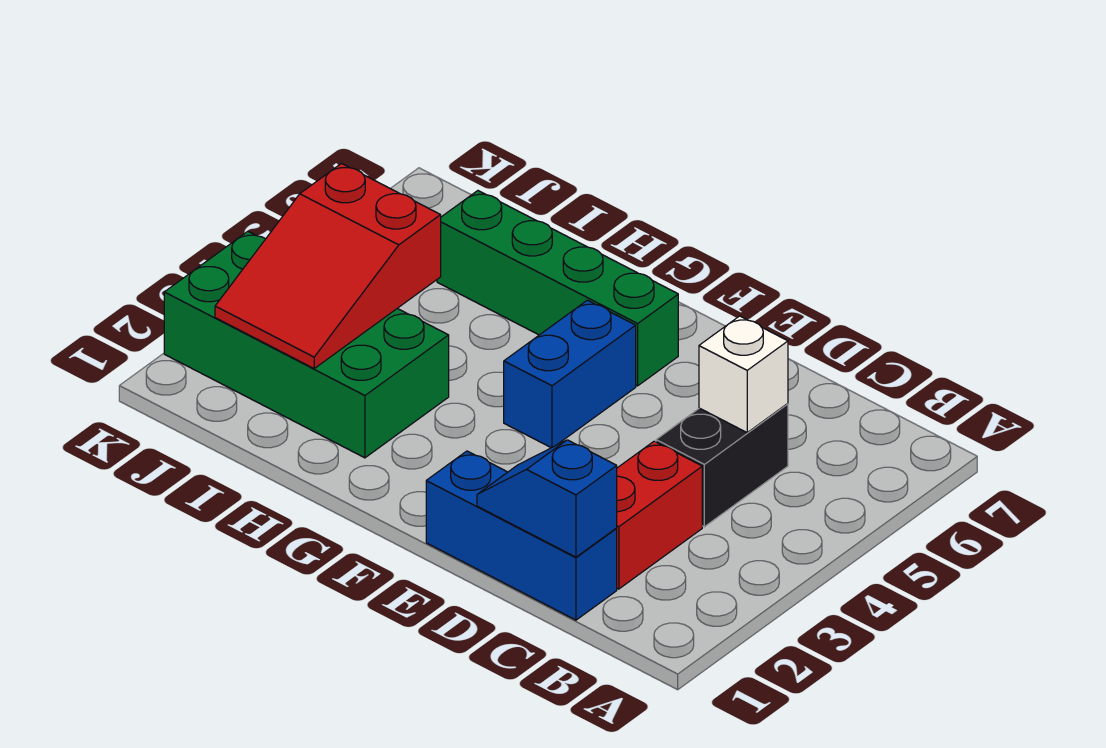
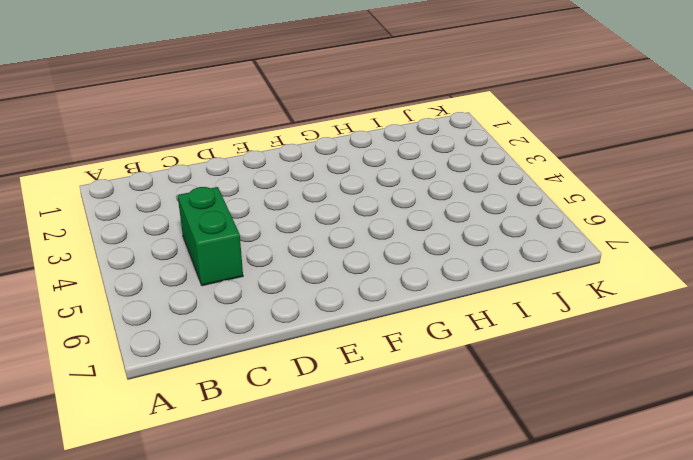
green 1x2 brick [178,187,243,286] -> black 1x2 brick [656,404,788,527]
none -> blue 1x3 brick [426,451,617,620]
none -> red 1x2 brick [616,441,702,589]

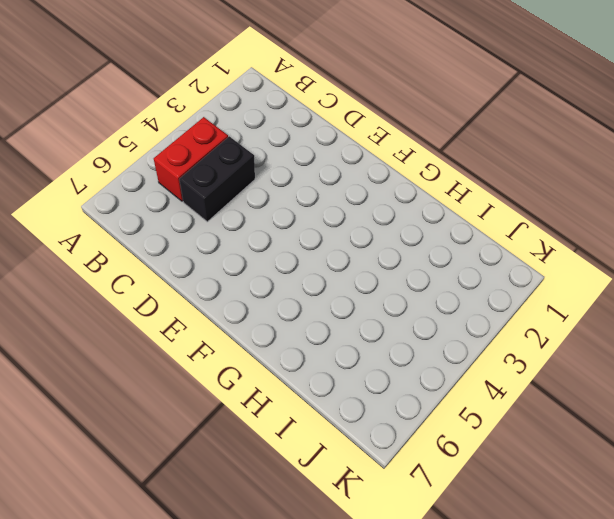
red 1x2 brick [154,117,228,201] -> red 1x2 brick moved to [616,441,702,589]
none -> blue 1x3 brick [426,451,617,620]
none -> blue 1x2 brick [504,300,636,448]

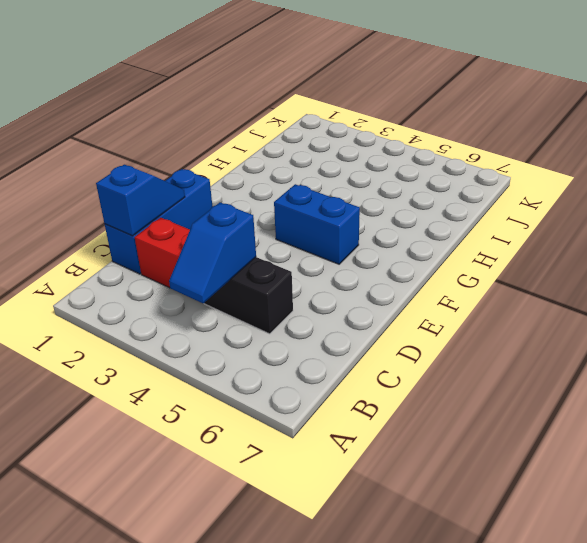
blue 1x2 slope [169,202,256,304] -> none
none -> green 1x4 brick [437,191,678,386]
none -> green 2x4 brick [164,232,449,458]

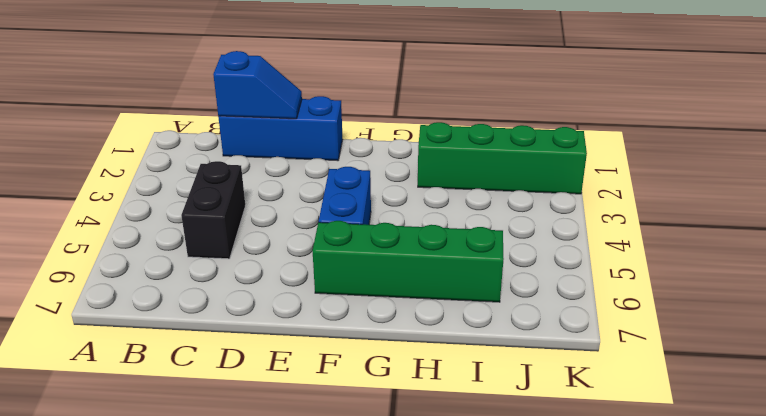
green 1x4 brick [418,122,587,194] -> green 2x4 brick [164,232,449,458]
none -> red 1x2 brick [616,441,702,589]
none -> white 1x1 brick [699,316,788,432]

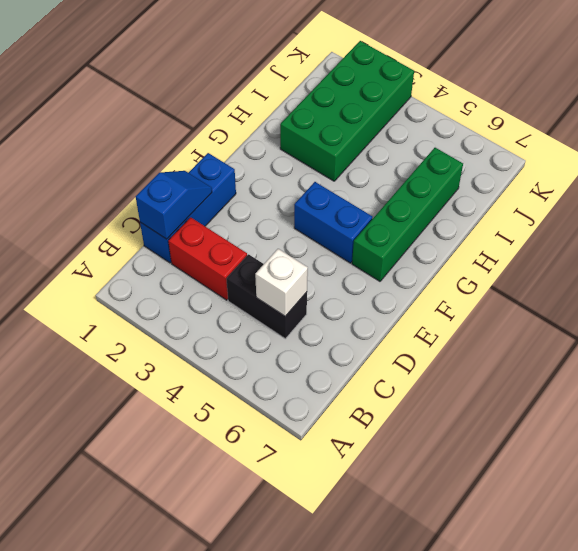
none -> red 2x3 slope [215,164,441,368]

